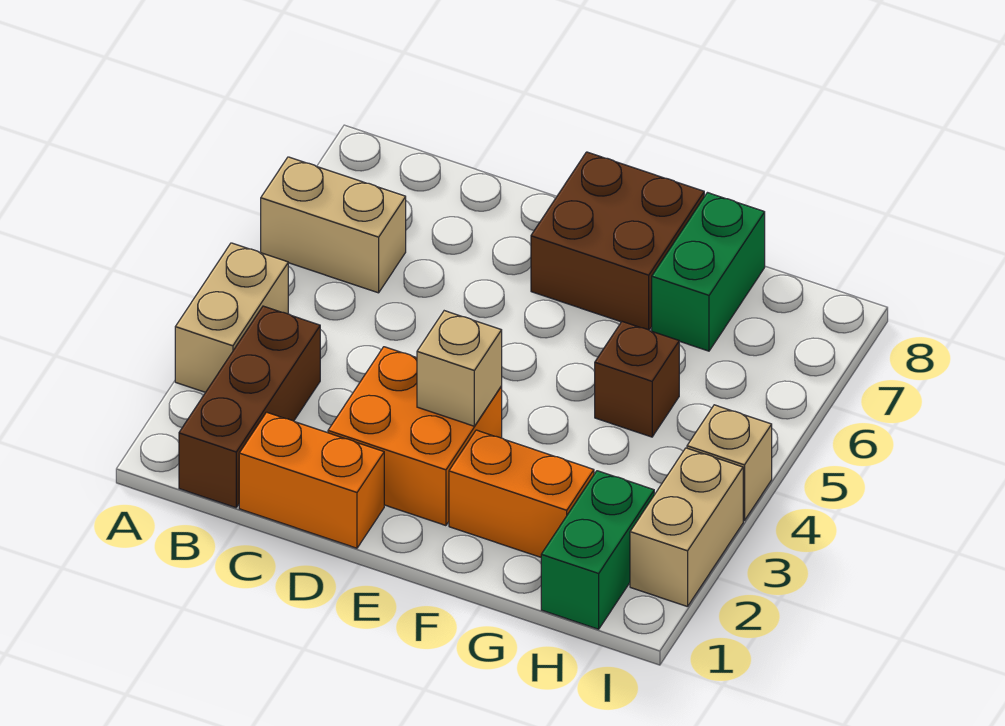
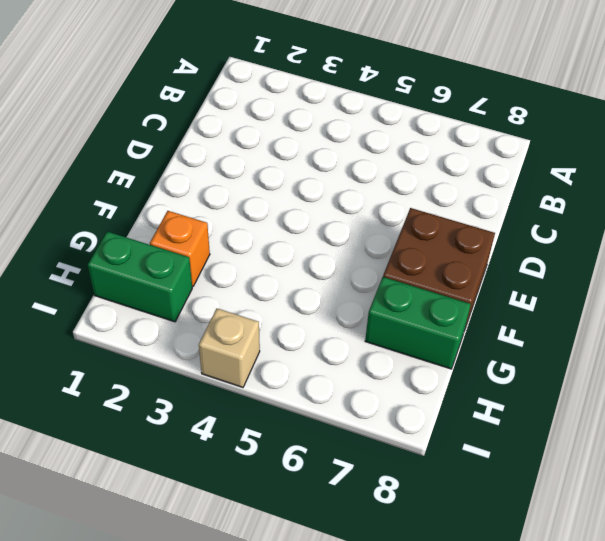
orange 1x1 brick [150,211,210,286] -> orange 1x2 brick [449,430,594,557]
none -> tan 1x2 brick [175,243,288,392]
none -> tan 1x2 brick [261,157,406,293]
none -> brown 1x3 brick [179,306,320,508]

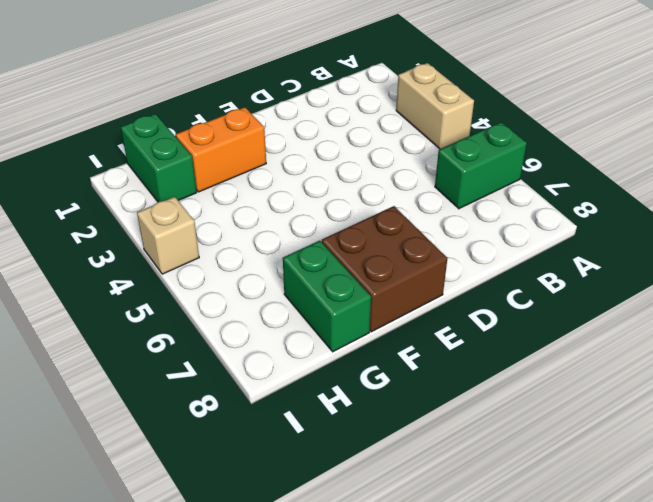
green 1x2 brick [435,122,527,209] -> tan 1x2 brick [261,157,406,293]
none -> brown 1x3 brick [179,306,320,508]
none -> orange 1x2 brick [239,412,384,548]
none -> orange 2x2 brick [328,347,502,526]

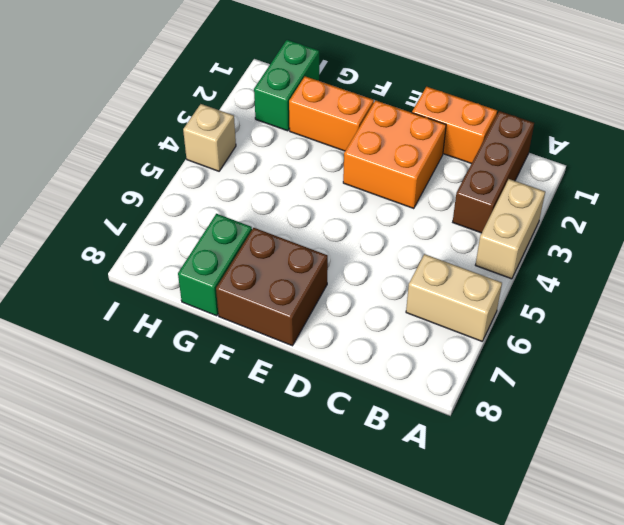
none -> brown 1x1 brick [595,322,679,437]
none -> tan 1x2 brick [630,448,743,607]
none -> tan 1x1 brick [417,311,502,426]

